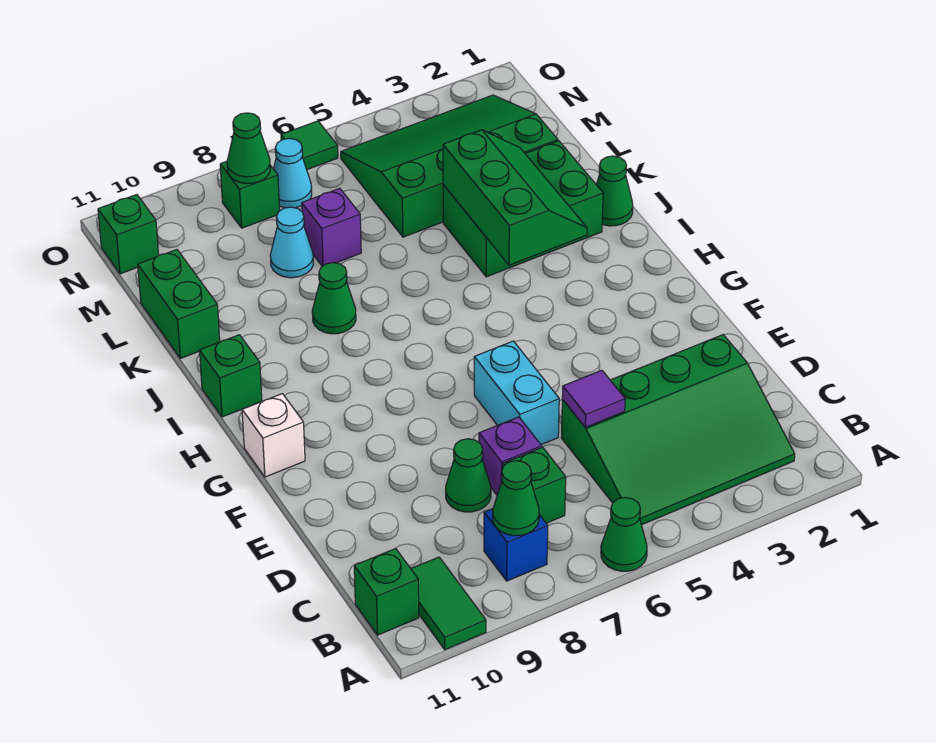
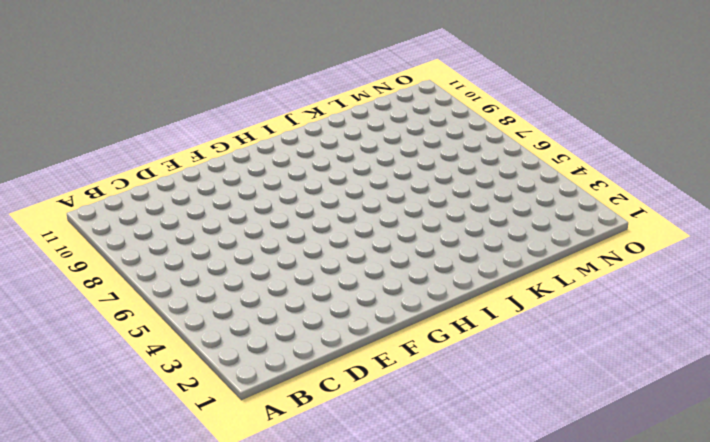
none -> green 1x1 cone [601,497,647,571]
none -> green 1x2 tile [411,557,486,650]
none -> green 3x4 slope [562,335,795,525]

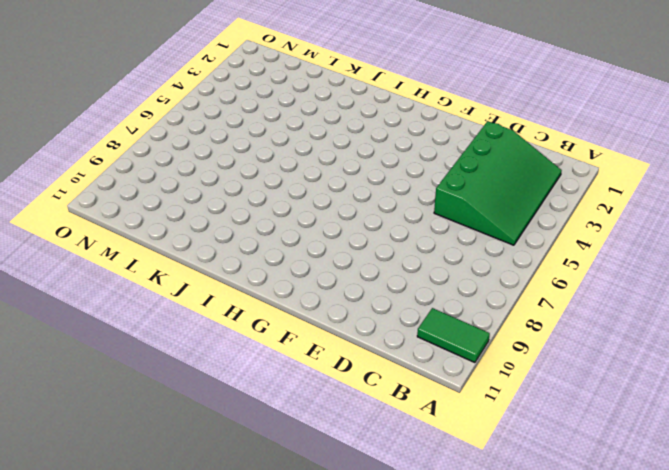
none -> green 1x1 cone [601,497,647,571]
none -> blue 1x1 brick [484,509,548,581]
none -> green 1x1 brick [354,548,419,635]

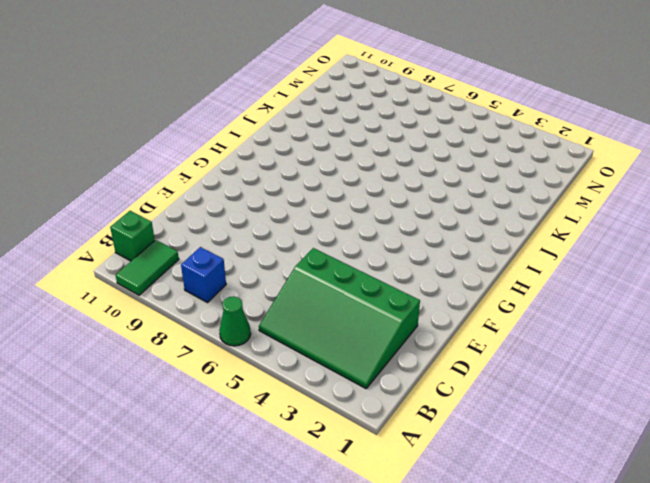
none -> green 1x1 brick [503,447,566,523]
none -> purple 1x1 brick [479,417,542,495]
none -> green 1x1 cone [446,439,491,512]

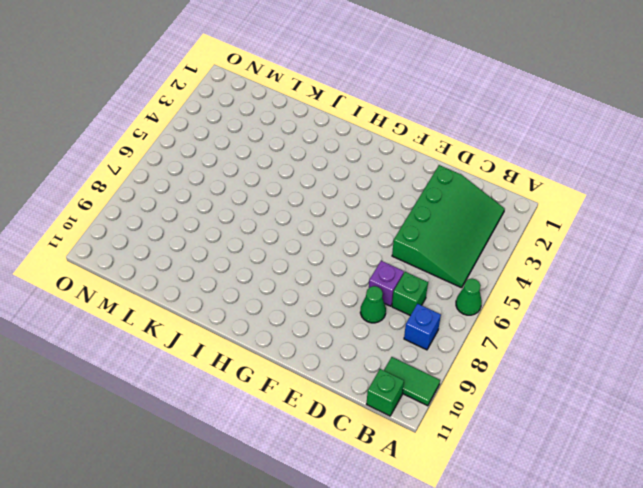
none -> cyan 1x2 brick [474,341,559,445]
none -> white 1x1 brick [242,394,305,477]
none -> green 1x1 brick [199,335,262,417]

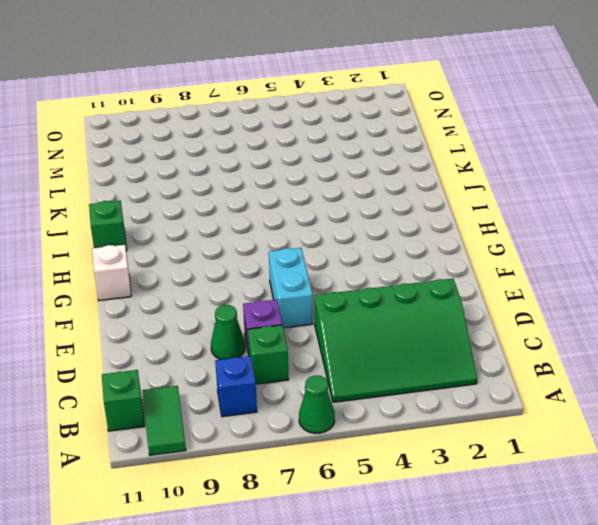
none -> green 1x1 cone [596,156,633,226]
none -> green 2x3 brick [443,141,603,277]
none -> green 1x1 cone [312,263,356,334]

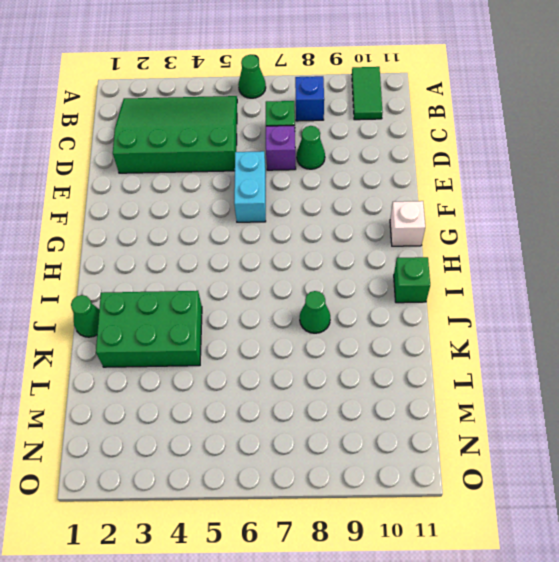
none -> green 1x1 brick [354,548,419,635]
none -> green 1x2 brick [138,250,220,358]
none -> green 3x4 slope [341,95,558,237]

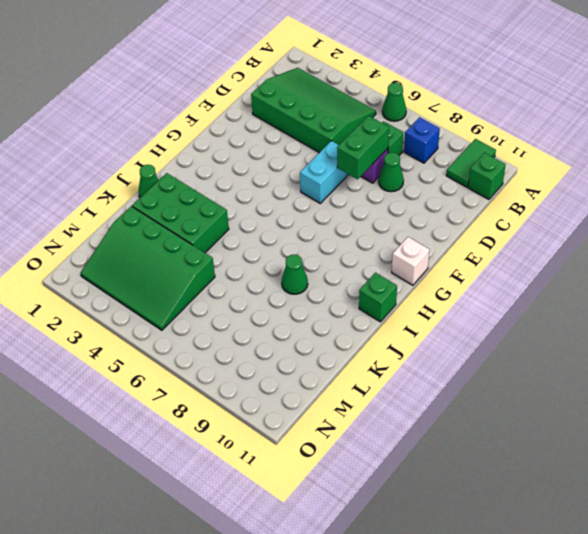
green 1x2 brick [337,116,389,179] -> green 1x2 brick moved to [138,250,220,358]
none -> purple 1x1 brick [302,188,361,266]
none -> cyan 1x1 cone [270,207,313,278]
none -> cyan 1x1 cone [274,138,312,208]

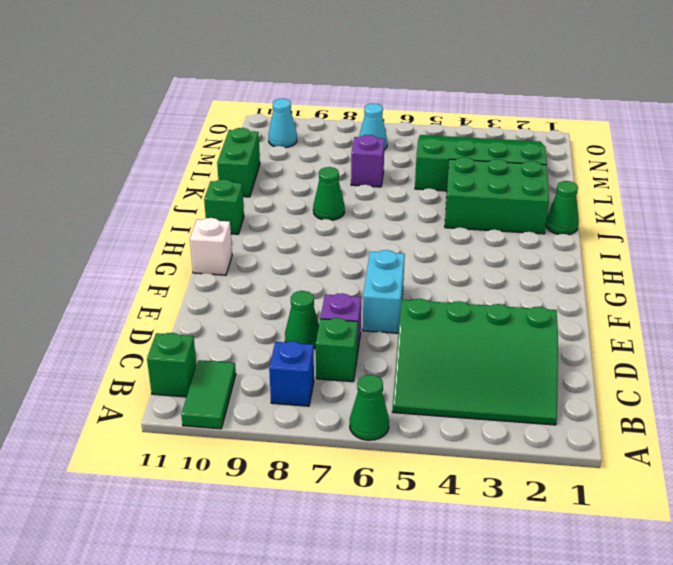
cyan 1x1 cone [269,99,297,148] -> cyan 1x1 cone moved to [270,207,313,278]
none -> green 1x1 brick [220,161,280,228]
none -> green 1x1 brick [98,195,159,274]
none -> green 1x1 tile [281,121,338,170]

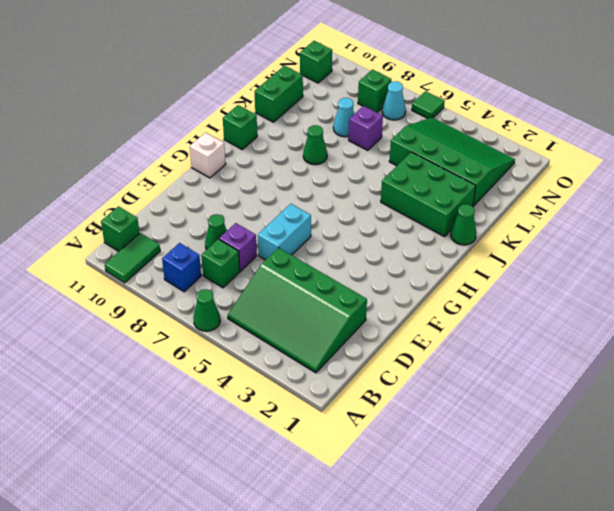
none -> green 1x1 cone [493,461,539,536]
none -> purple 1x1 tile [562,370,625,427]
none -> green 2x3 slope [443,130,587,265]

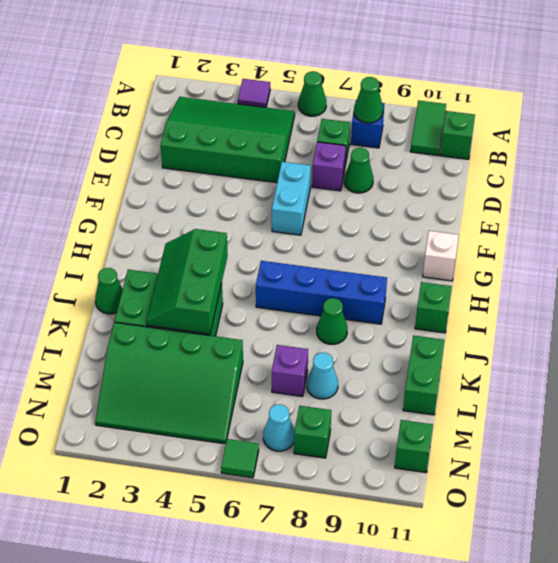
purple 1x1 tile [238,79,270,107] -> purple 1x1 tile moved to [562,370,625,427]
blue 1x4 brick [256,261,387,324] -> none
none -> green 1x1 cone [227,113,270,183]

